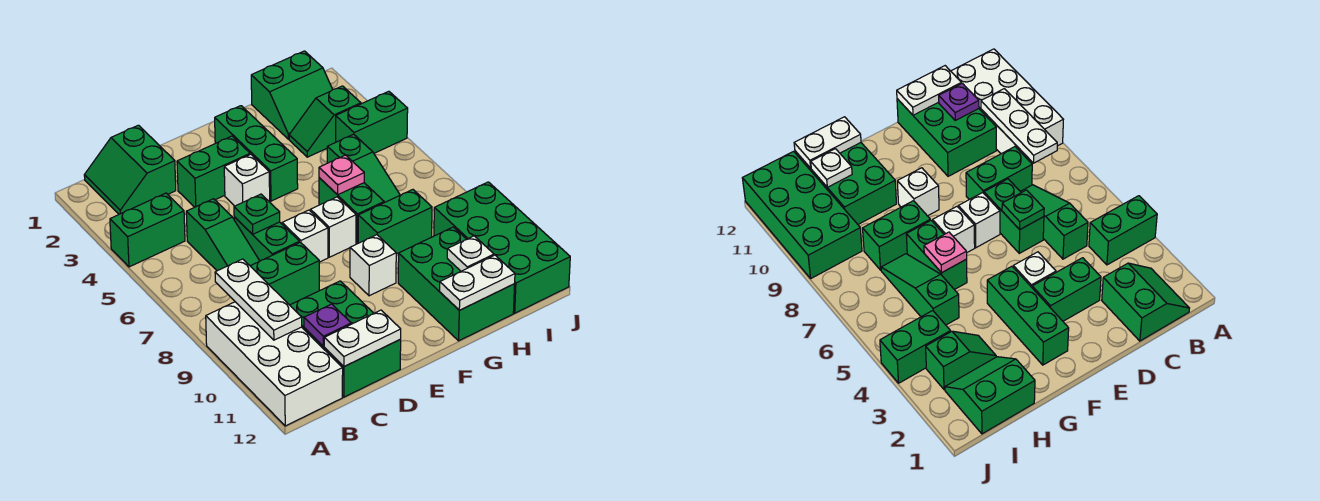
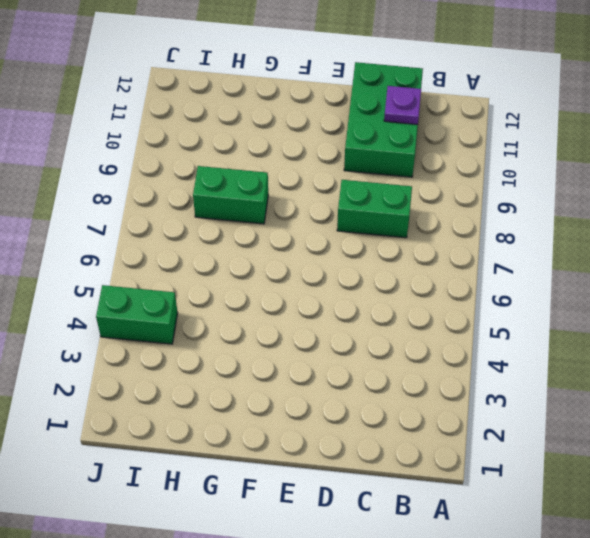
none -> green 1x2 brick [110,193,185,267]
none -> white 2x4 brick [206,302,343,426]
none -> green 2x2 slope [84,125,176,214]

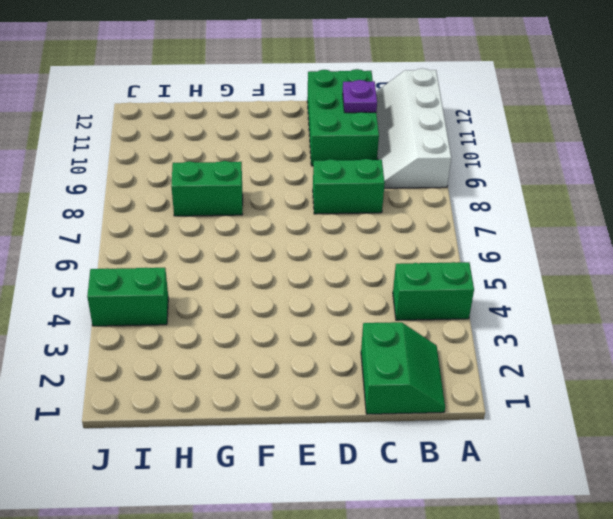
white 2x4 slope [376,68,451,188] -> white 2x4 brick [206,302,343,426]
none -> green 1x3 slope [186,199,259,271]
none -> green 1x2 brick [177,136,250,207]
none -> green 1x2 brick [234,217,299,261]

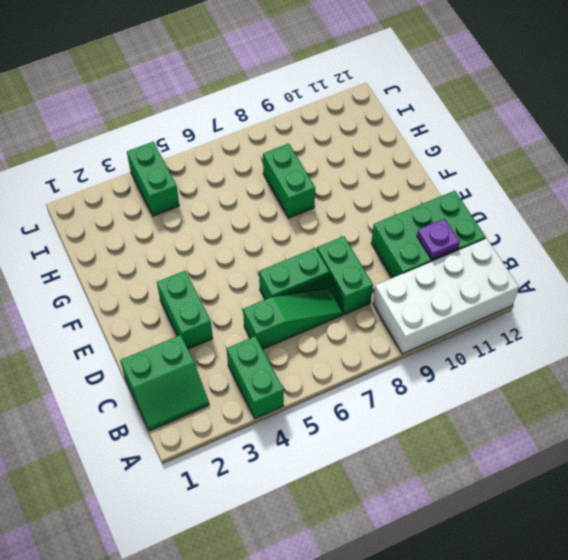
none -> white 1x1 brick [224,154,270,206]
none -> white 1x1 brick [282,210,328,262]
none -> green 1x3 brick [215,106,298,201]

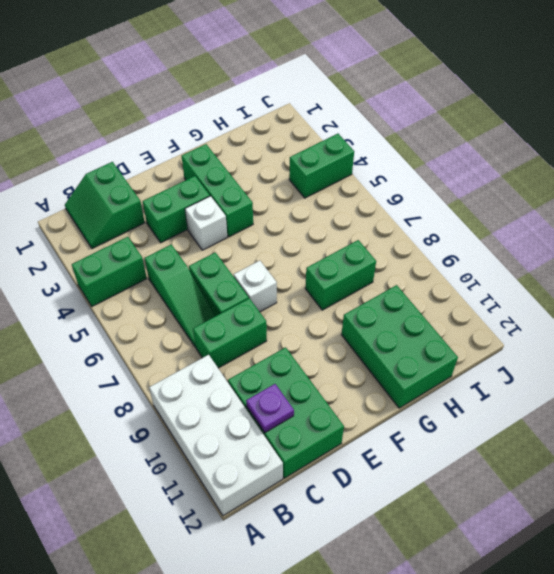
none -> white 1x1 brick [310,197,356,257]
none -> white 1x1 brick [350,235,396,296]
none -> green 1x2 brick [319,178,384,244]

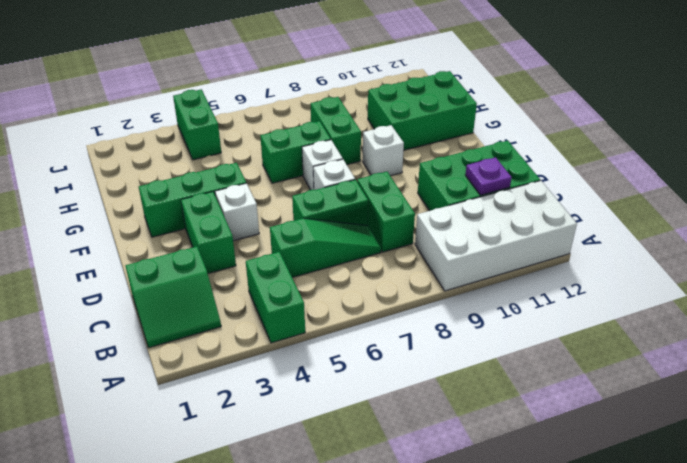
none -> green 2x2 slope [251,51,333,139]
none -> green 1x2 slope [289,86,361,157]
none -> green 1x3 slope [327,134,400,203]

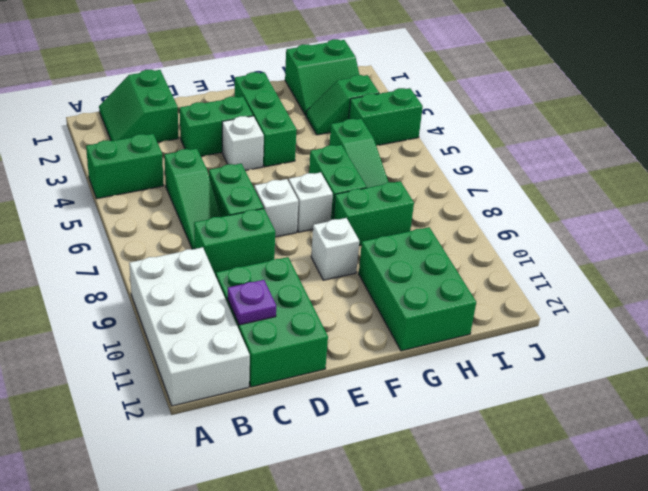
none -> green 2x4 brick [434,182,570,313]
none -> white 1x3 plate [215,259,302,340]
none -> white 1x2 plate [324,310,401,367]

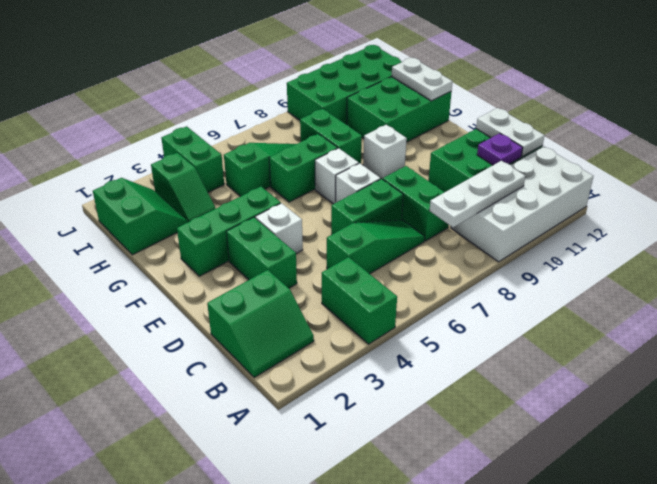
none -> green 1x1 plate [234,194,280,234]
none -> pink 1x1 plate [319,155,364,195]
none -> white 1x1 plate [447,236,494,271]

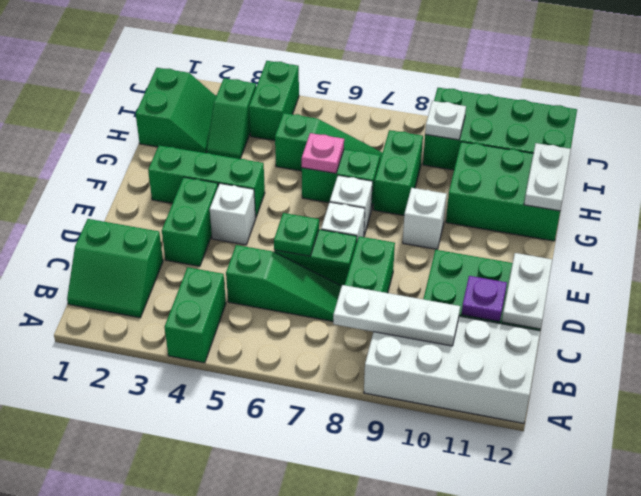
white 1x1 plate [425,101,466,140] -> white 1x1 plate moved to [447,236,494,271]

